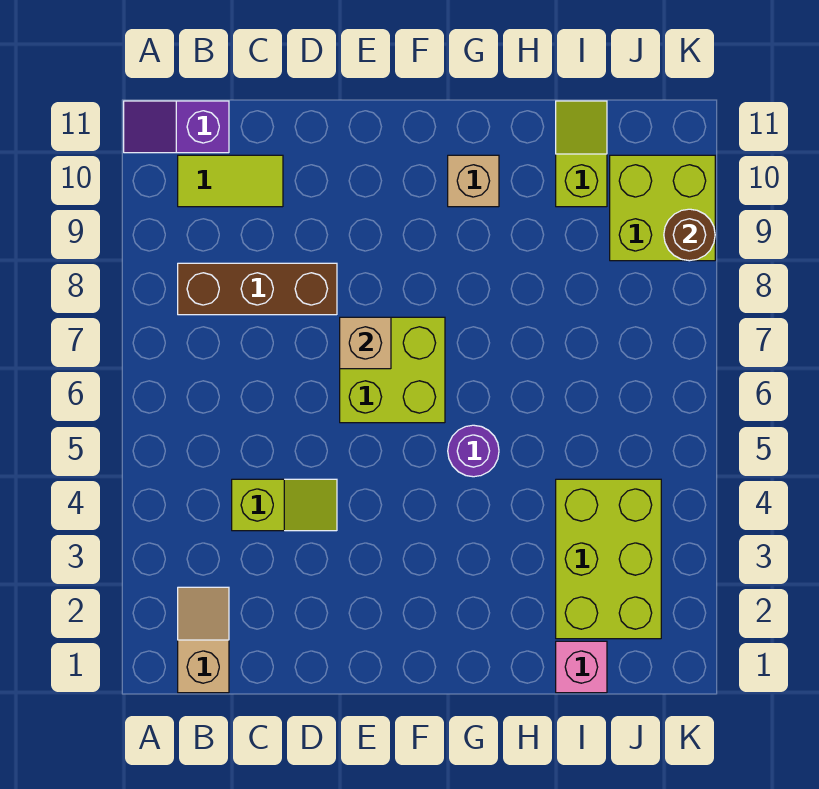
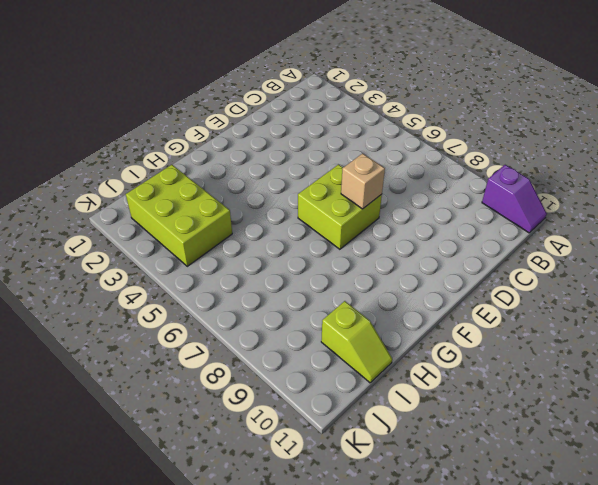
purple 1x2 slope [482,165,547,233] -> purple 1x2 slope turned to [124,101,229,153]
none -> tan 1x2 slope [178,587,229,693]
none -> brown 1x3 brick [178,263,337,315]
none -> lime 1x2 tile [178,155,283,207]

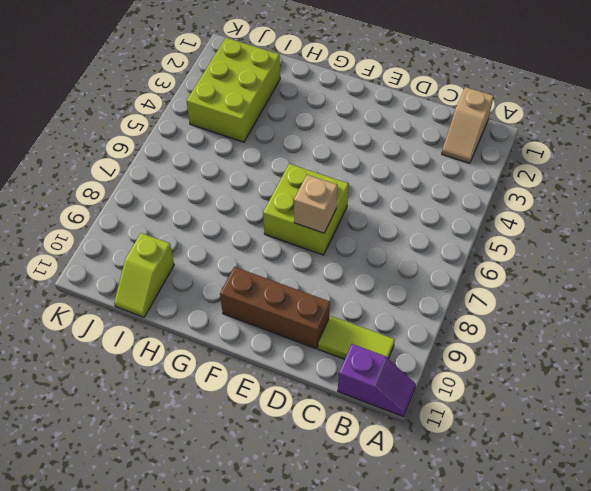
brown 1x3 brick [220,267,330,348] -> brown 1x3 brick moved to [178,263,337,315]
none -> lime 1x2 slope [232,479,337,531]
none -> purple 1x1 round brick [448,425,499,477]
none -> tan 1x1 brick [448,155,499,207]

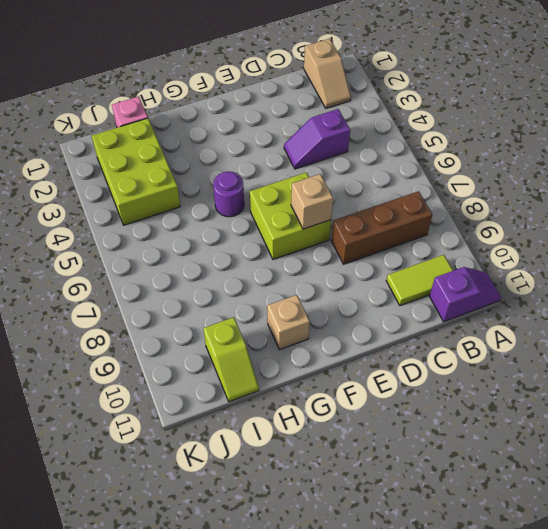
purple 1x2 slope [284,109,350,169] -> lime 1x2 slope [232,479,337,531]
none -> lime 2x2 brick [610,155,715,261]
none -> brown 1x1 round brick [664,209,715,261]

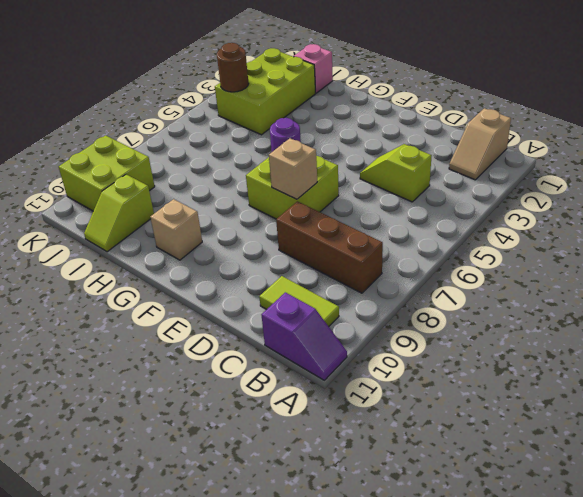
brown 1x1 round brick [217,43,249,92] -> brown 1x1 round brick moved to [664,209,715,261]

